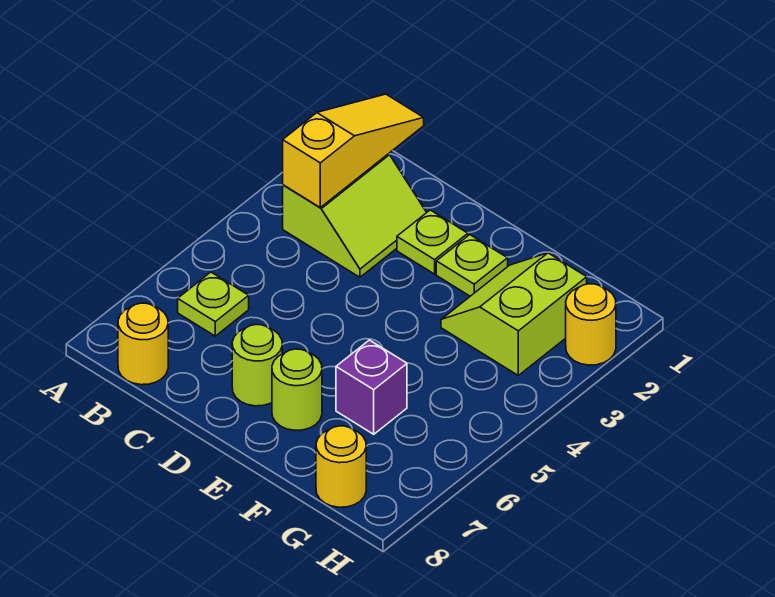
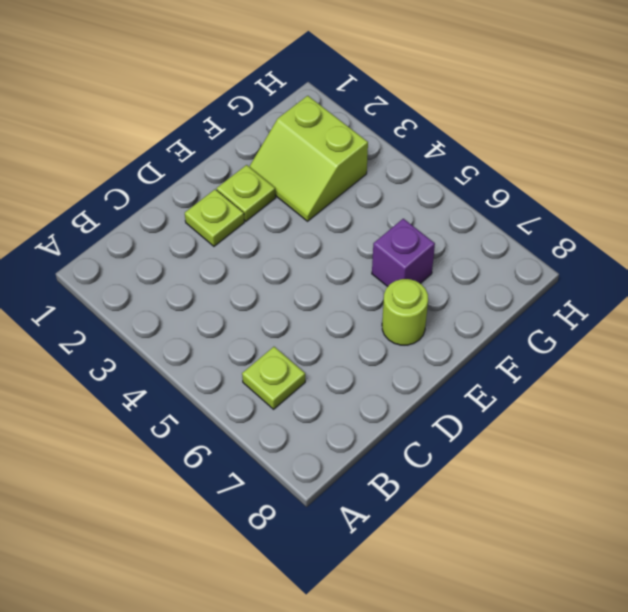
none -> lime 2x2 slope [283,154,427,277]
none -> yellow 1x1 round brick [118,303,168,385]
none -> lime 1x1 round brick [232,325,282,406]

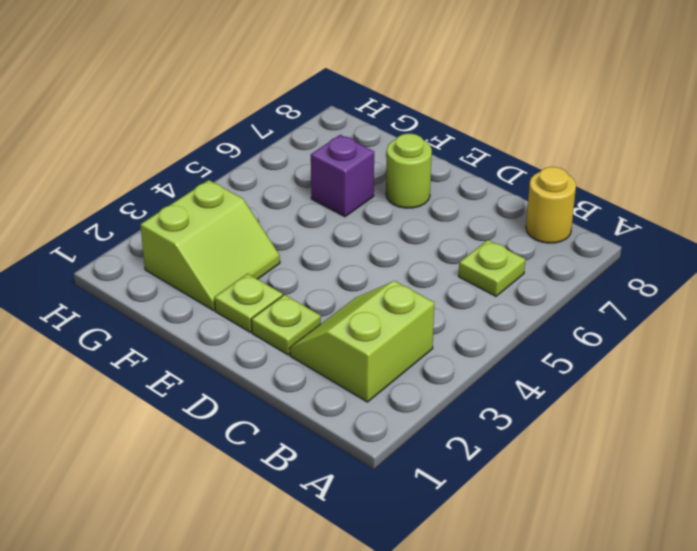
none -> lime 1x1 round brick [232,325,282,406]
none -> yellow 1x1 round brick [316,426,366,507]
none -> yellow 1x1 round brick [566,284,616,365]

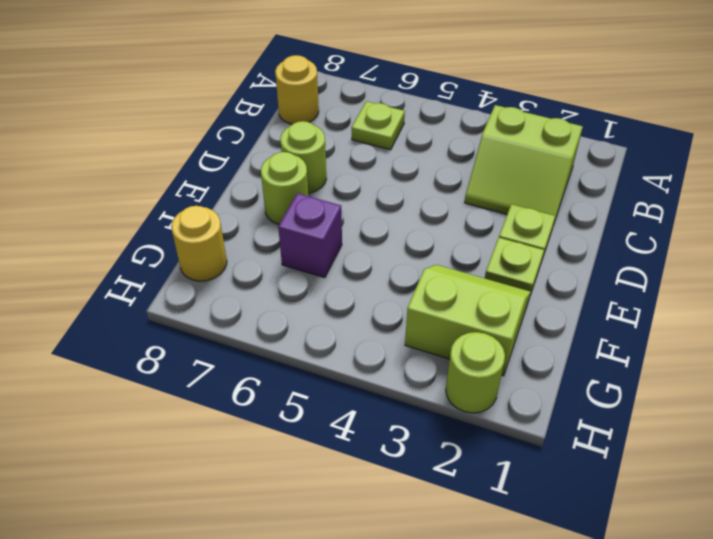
lime 1x1 round brick [446,332,505,413] -> yellow 1x1 round brick [566,284,616,365]
none -> yellow 1x3 slope [283,94,424,207]

